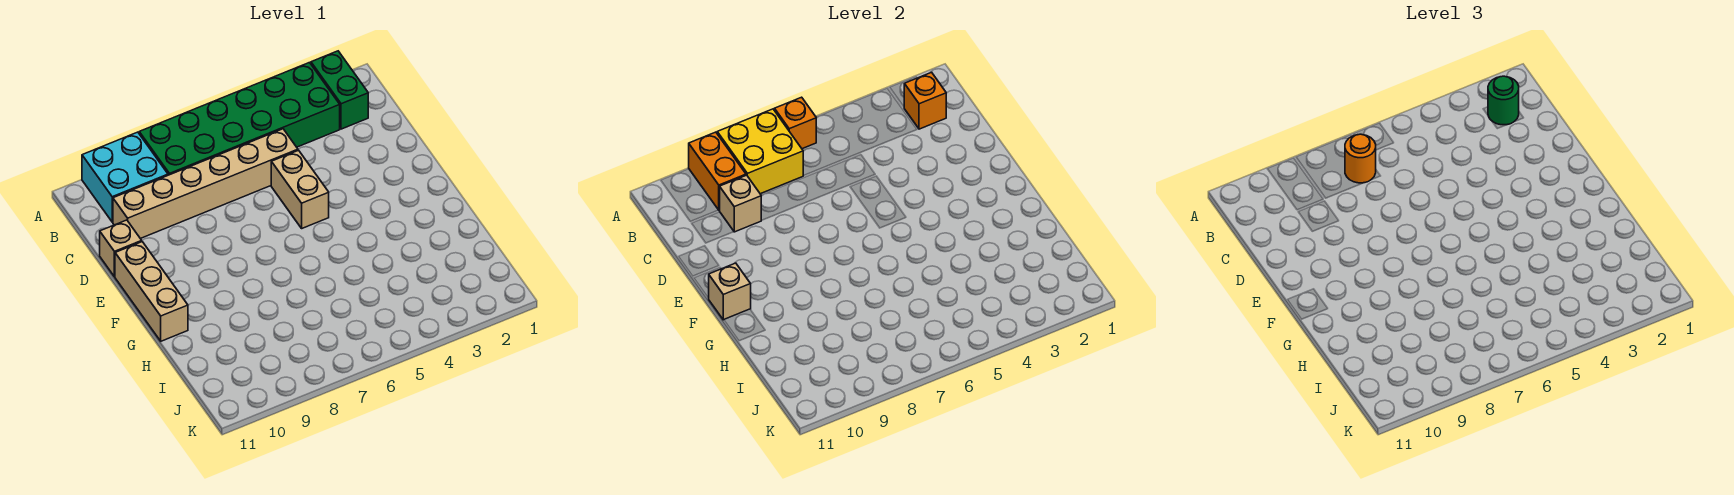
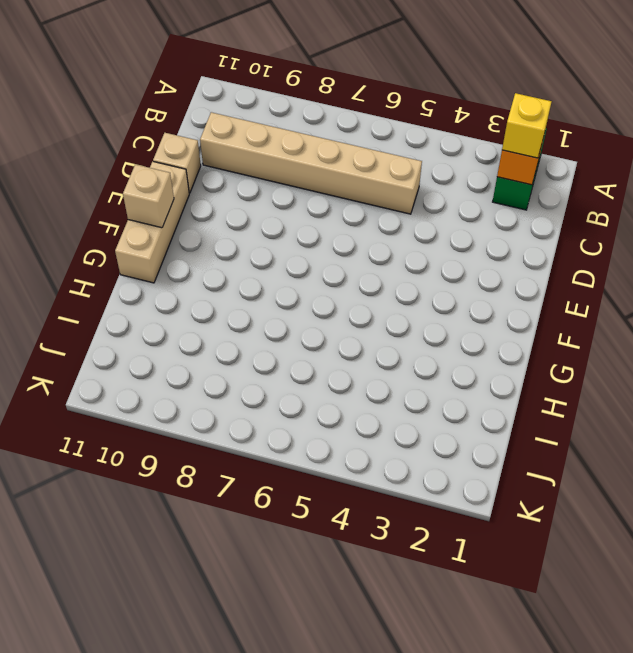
yellow 1x1 brick [502,93,552,158] -> green 1x1 round brick [1488,76,1519,125]
none -> green 2x6 brick [139,63,340,175]
none -> cyan 2x2 brick [82,132,168,222]
none -> tan 1x2 brick [271,150,329,228]

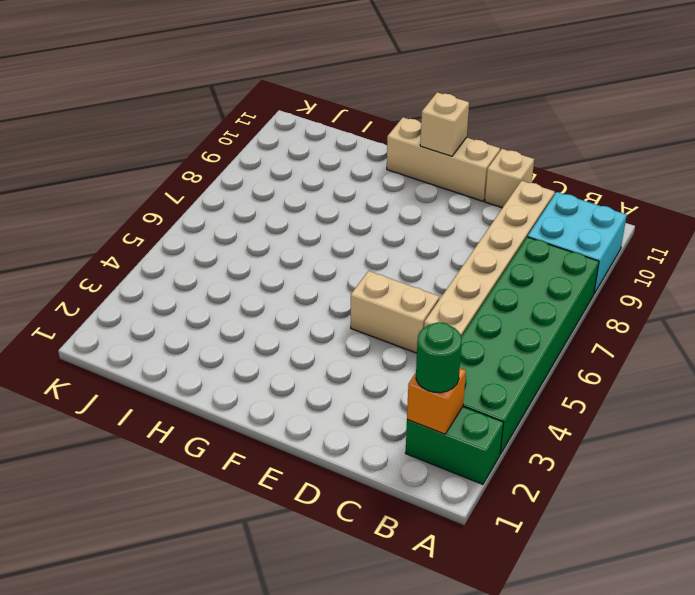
none -> orange 1x1 brick [775,97,816,149]
none -> yellow 2x2 brick [717,109,803,194]
none -> orange 1x2 brick [689,132,746,210]

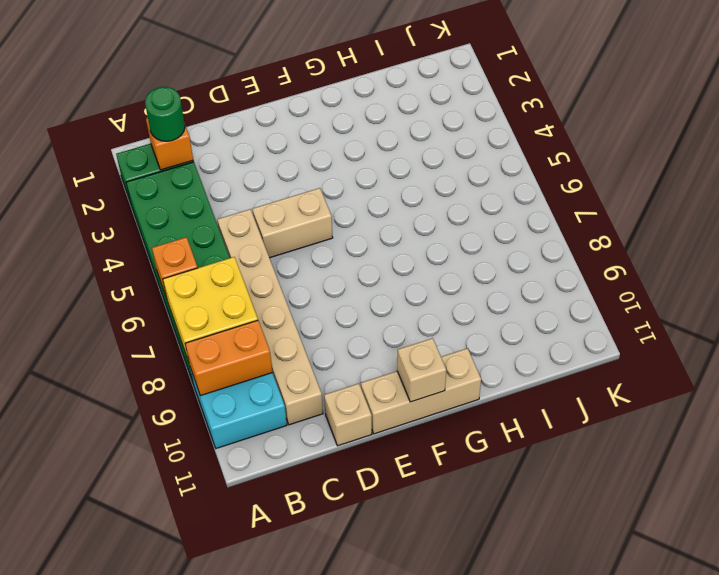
none -> tan 1x1 brick [720,175,762,232]
none -> orange 1x1 round brick [1345,134,1376,183]

